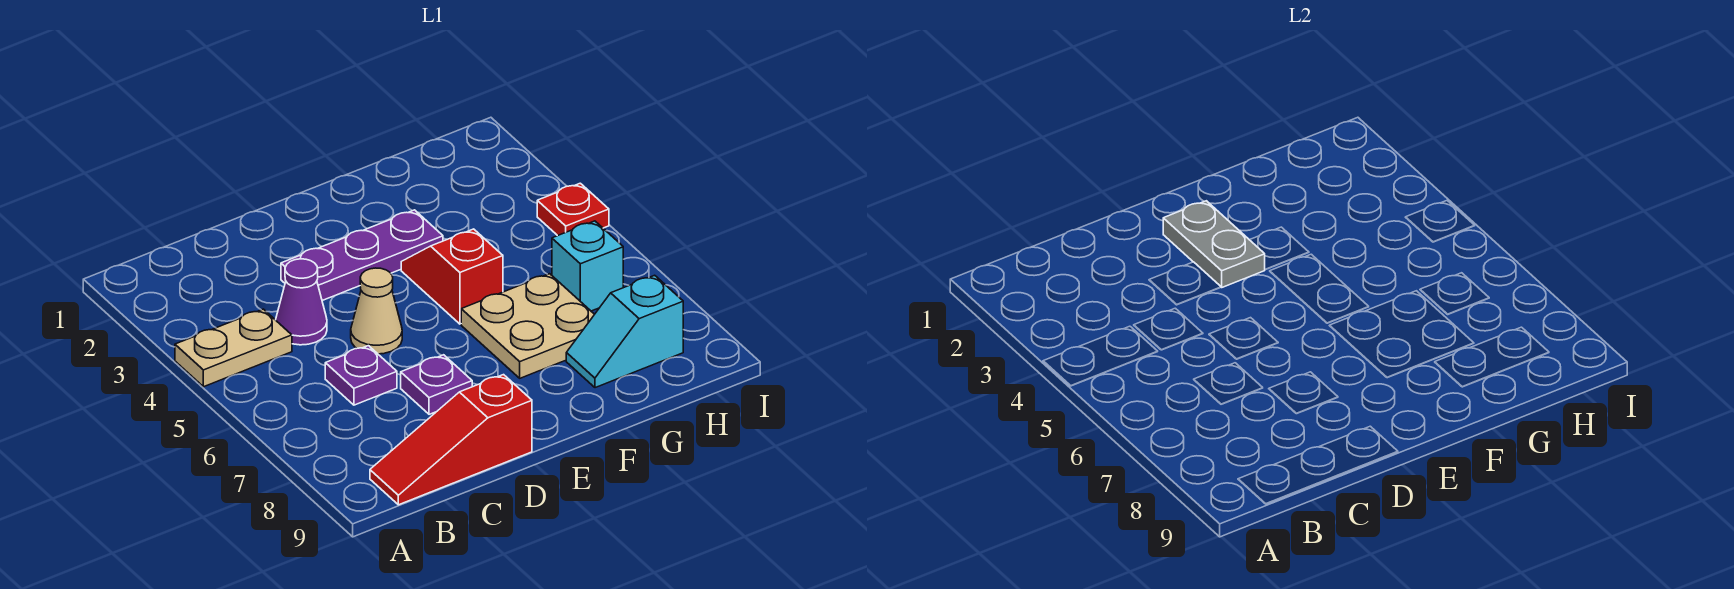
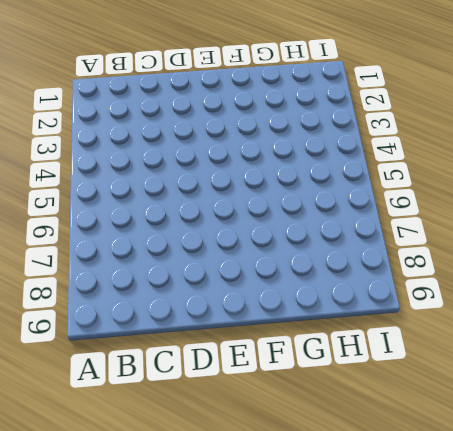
none -> tan 1x2 plate [175,309,292,387]
none -> red 1x3 slope [370,375,532,505]
none -> purple 1x1 cone [276,259,327,345]

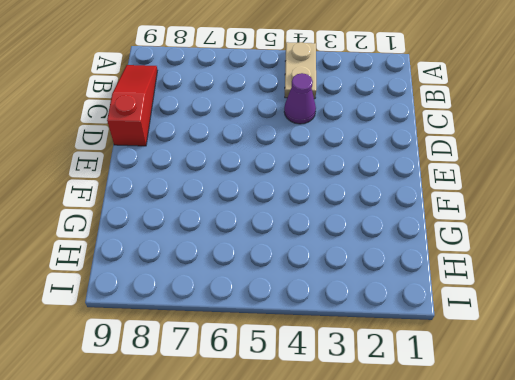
none -> purple 1x1 plate [325,346,397,405]
none -> purple 1x3 plate [281,210,443,301]
none -> tan 1x1 cone [351,268,402,354]

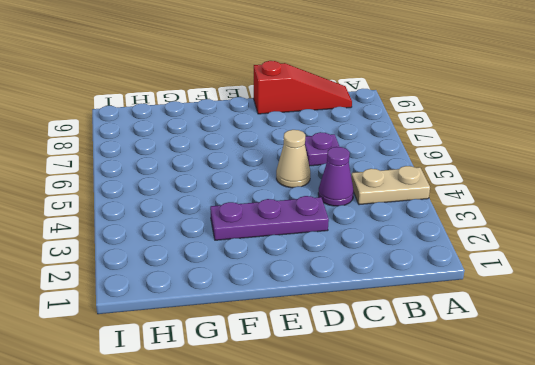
none -> purple 1x1 plate [401,355,472,414]
none -> red 1x2 slope [401,229,503,324]
none -> tan 2x2 plate [461,274,595,378]

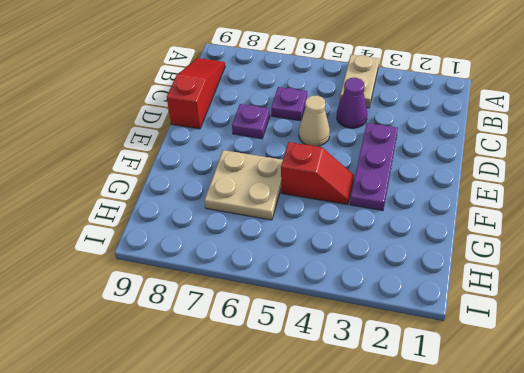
none -> cyan 1x2 slope [566,275,683,388]
none -> cyan 1x1 brick [552,221,623,311]
none -> red 1x1 plate [537,183,609,236]

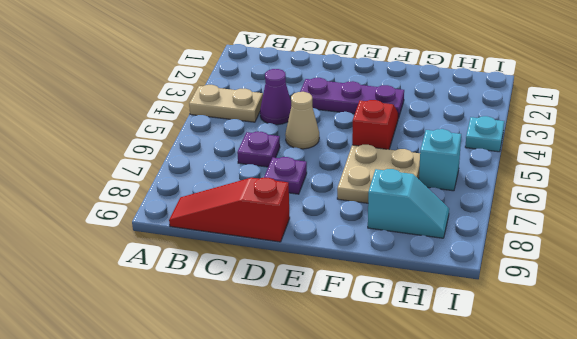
cyan 1x2 slope [368,169,449,238] -> cyan 1x2 slope turned to [566,275,683,388]
cyan 1x1 plate [465,116,504,152] -> red 1x1 plate [537,183,609,236]
none -> grey 1x2 plate [1163,201,1265,287]

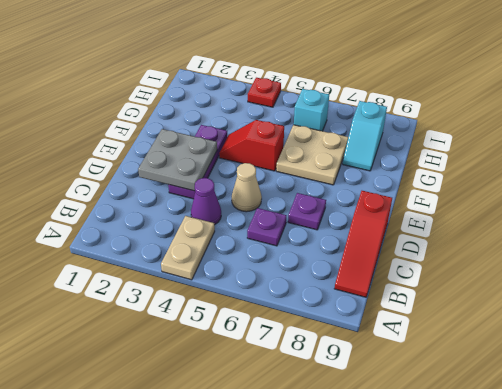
grey 2x2 plate [138,129,217,191] -> grey 1x2 plate [1163,201,1265,287]

